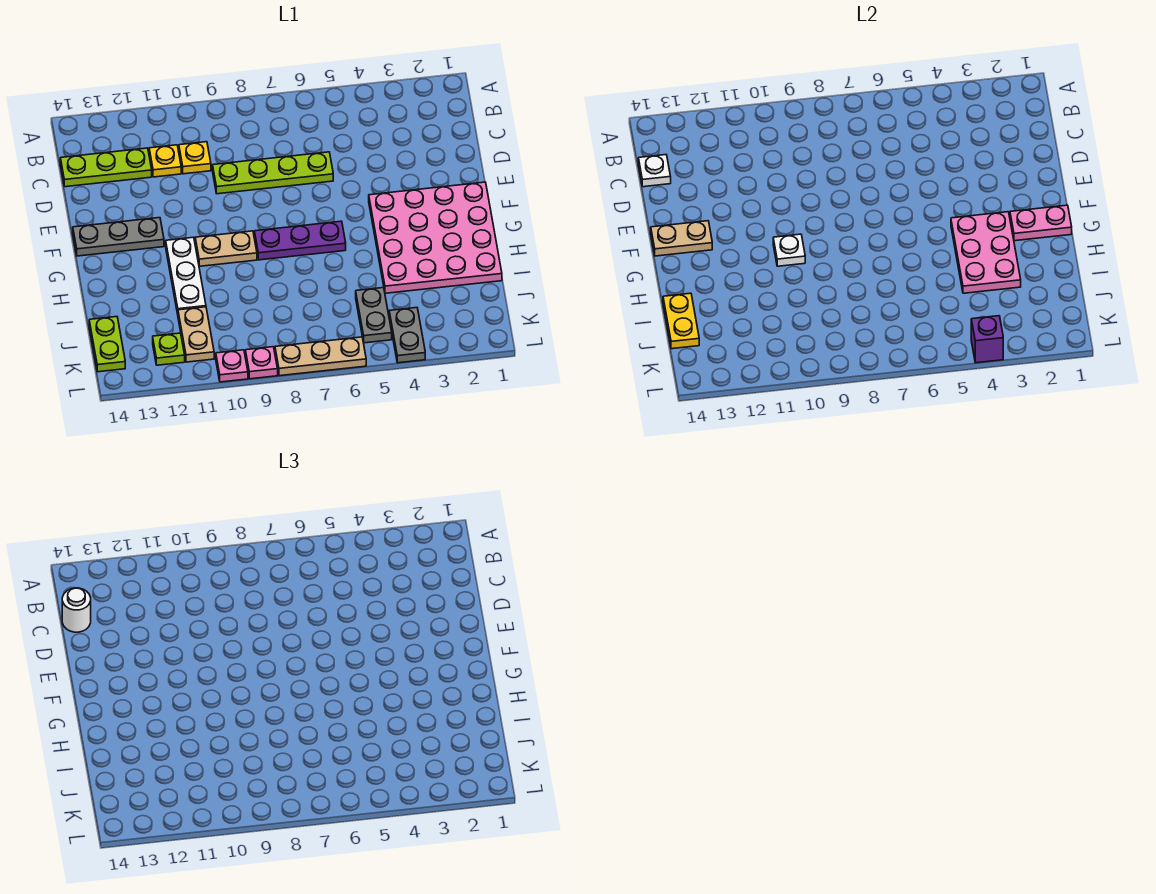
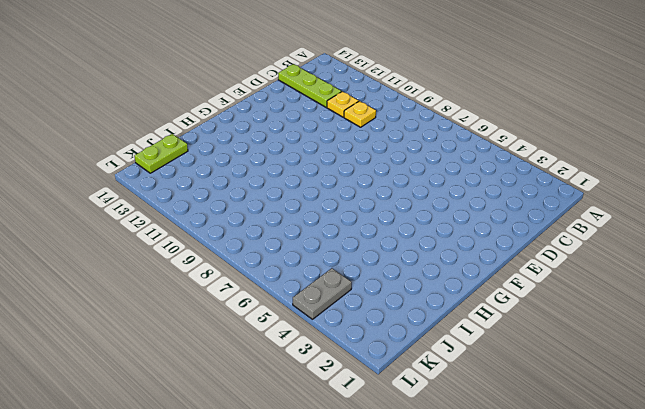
none -> lime 1x4 plate [213,152,333,194]
none -> pink 4x4 plate [369,182,502,293]
none -> grey 1x3 plate [73,218,164,256]

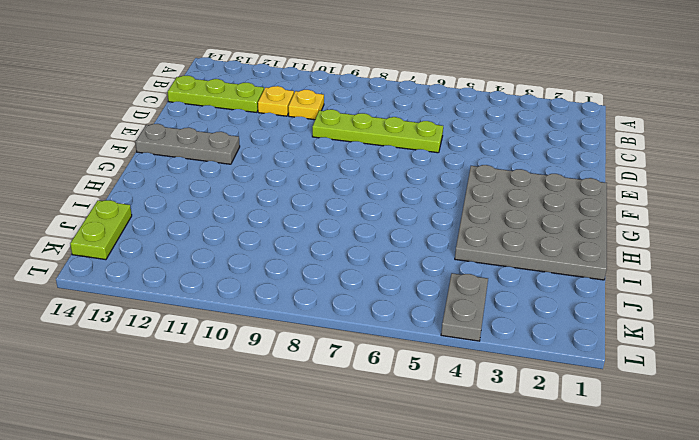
grey 4x4 plate [455,165,607,280] -> pink 4x4 plate [369,182,502,293]
none -> purple 1x3 plate [254,221,346,260]
none -> tan 1x2 plate [195,231,257,266]
none -> white 1x3 plate [166,237,206,314]

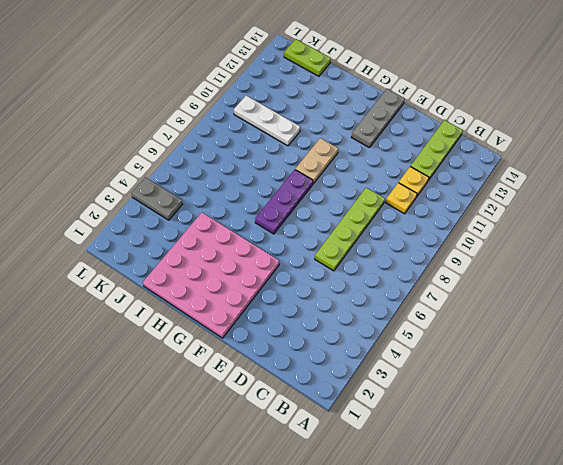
white 1x3 plate [234,96,300,146] -> white 1x3 plate moved to [166,237,206,314]
none -> grey 1x2 plate [356,288,392,343]
none -> tan 1x2 plate [178,307,214,362]
none -> lime 1x1 plate [153,333,185,365]

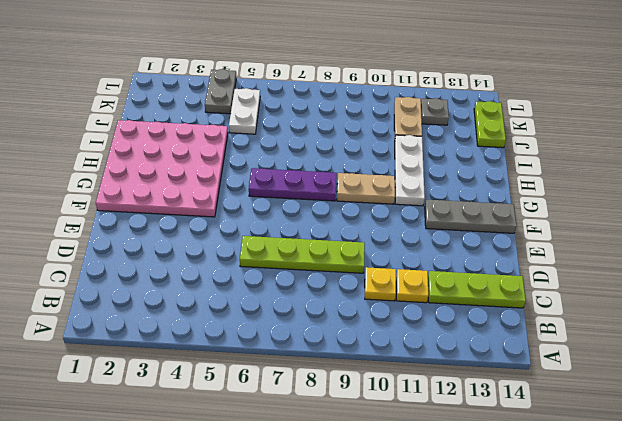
white 1x2 plate [229,88,260,134] -> grey 1x2 plate [356,288,392,343]
grey 1x1 plate [421,98,449,125] -> lime 1x1 plate [153,333,185,365]
none -> tan 1x3 plate [275,337,366,376]
none -> pink 1x1 plate [245,347,278,379]
none -> pink 1x1 plate [216,350,248,382]

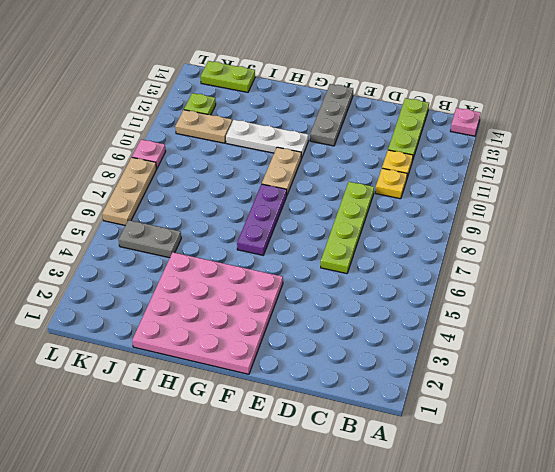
pink 1x1 plate [451,108,481,136] -> pink 1x1 plate moved to [216,350,248,382]
none -> grey 1x2 plate [389,308,425,363]
none -> white 1x1 plate [638,155,671,187]
none -> tan 1x2 plate [651,221,712,256]

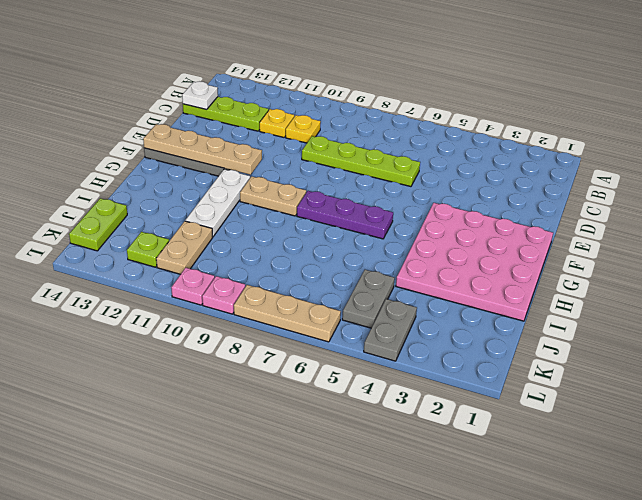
tan 1x4 plate [143,124,262,175] -> tan 1x2 plate [651,221,712,256]
none -> pink 1x2 plate [1010,205,1072,241]
none -> pink 2x3 plate [951,212,1021,293]
none -> white 1x1 plate [773,234,805,266]

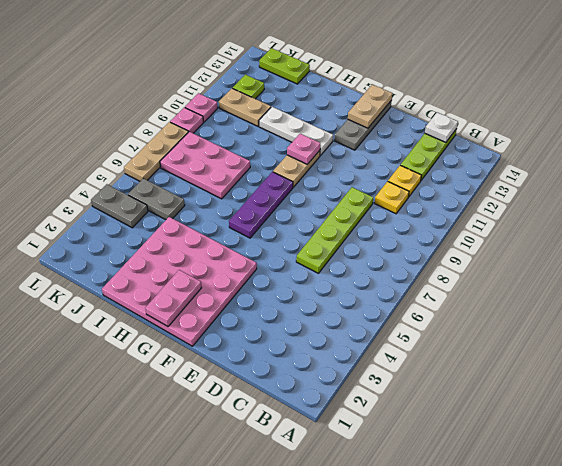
pink 1x1 plate [287,134,320,164] -> white 1x1 plate [773,234,805,266]
pink 2x3 plate [160,132,250,199] -> pink 2x3 plate moved to [951,212,1021,293]
none -> yellow 1x2 plate [663,293,699,349]
none -> purple 1x1 brick [971,316,1003,363]
none -> white 1x1 round brick [62,588,91,632]

